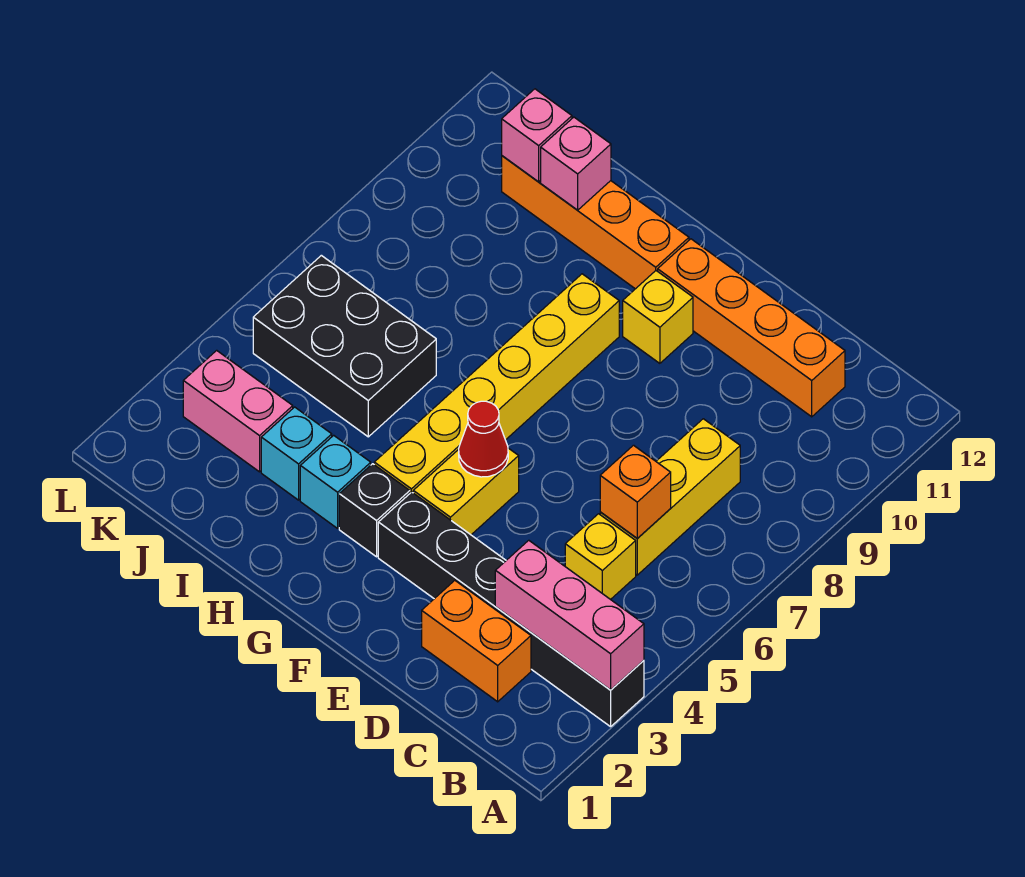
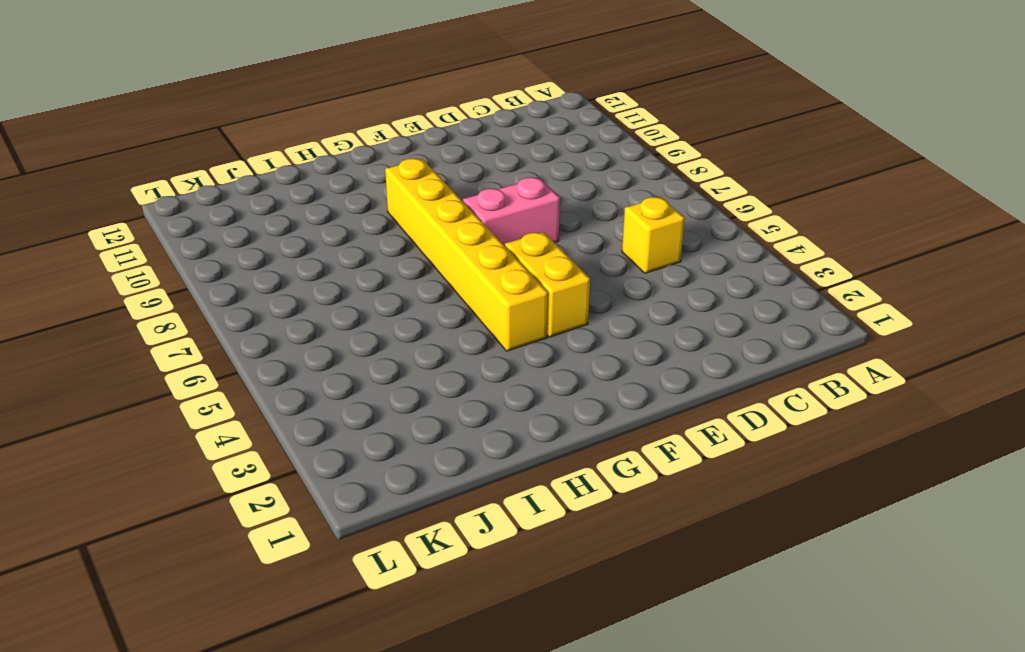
pink 1x2 brick [463,177,560,246] -> pink 1x2 brick moved to [183,350,293,472]
none -> black 1x6 brick [378,492,644,727]
none -> orange 1x2 brick [422,580,531,702]
none -> yellow 1x3 brick [600,419,740,575]

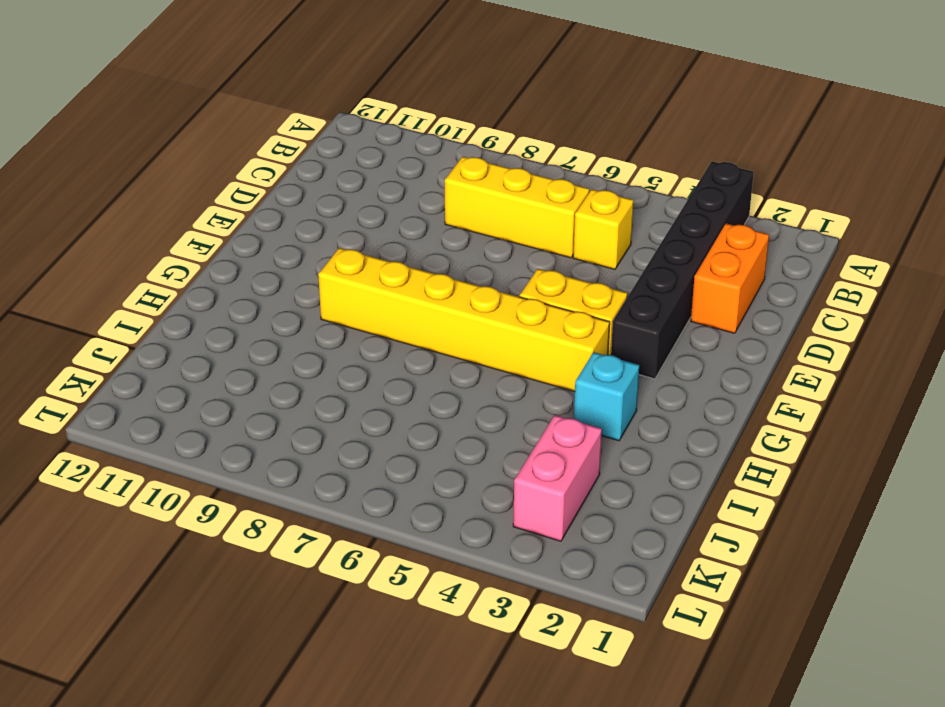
none -> orange 1x4 brick [658,239,845,417]
none -> yellow 1x1 brick [623,271,693,363]
none -> black 1x1 brick [339,464,410,557]

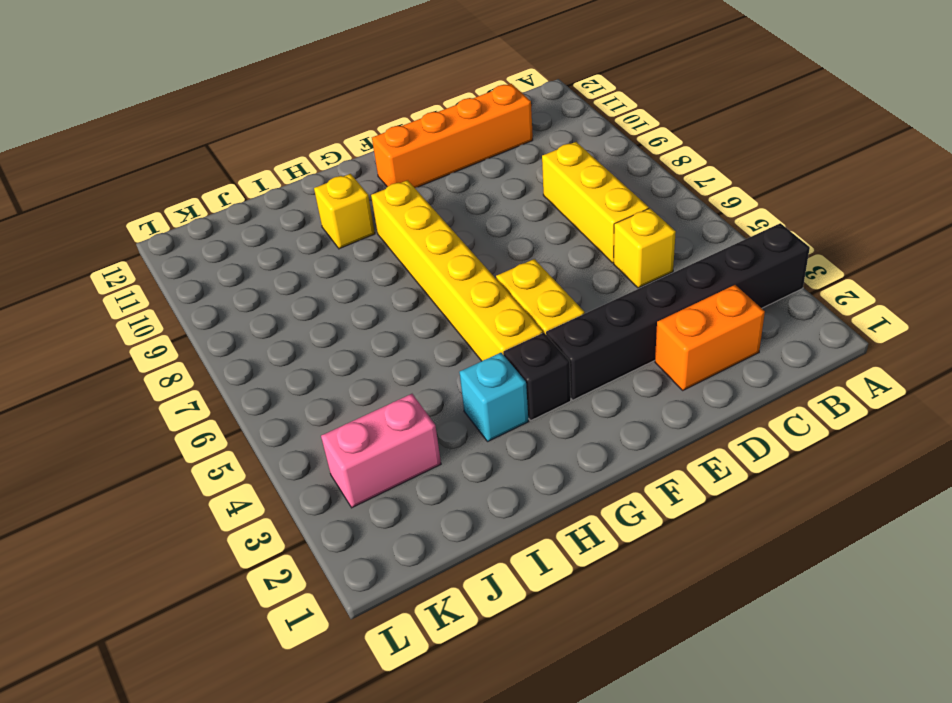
yellow 1x1 brick [314,174,375,249] -> yellow 1x1 brick moved to [623,271,693,363]
none -> orange 1x4 brick [502,156,689,289]
none -> cyan 1x1 brick [261,407,332,500]
none -> black 2x3 brick [253,255,436,437]

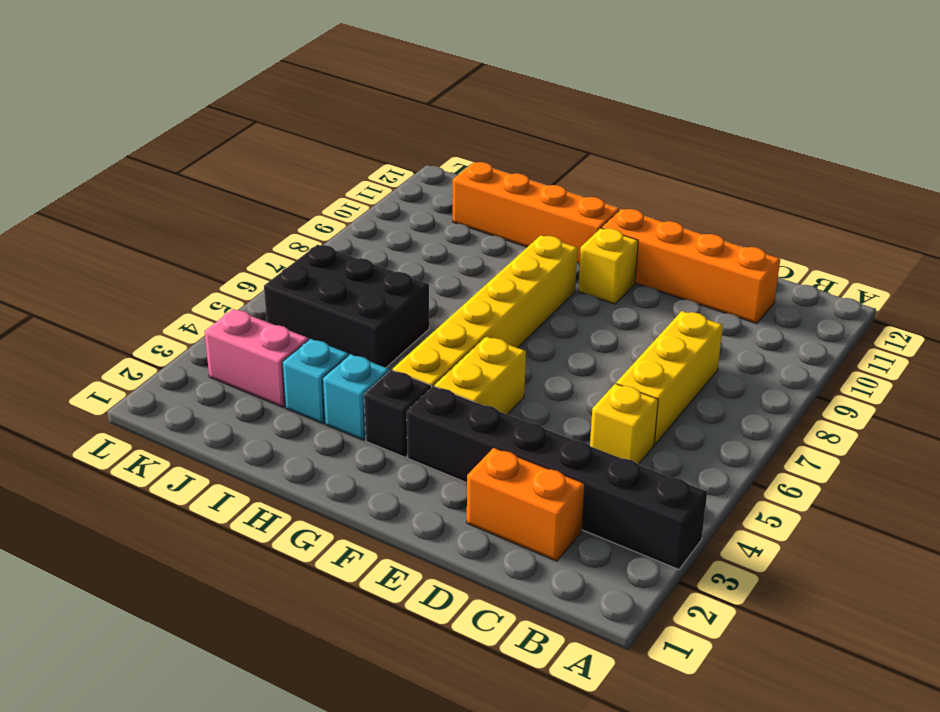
none -> pink 1x3 brick [495,540,644,690]
none -> orange 1x1 brick [600,445,671,538]
none -> red 1x1 cone [459,401,508,477]

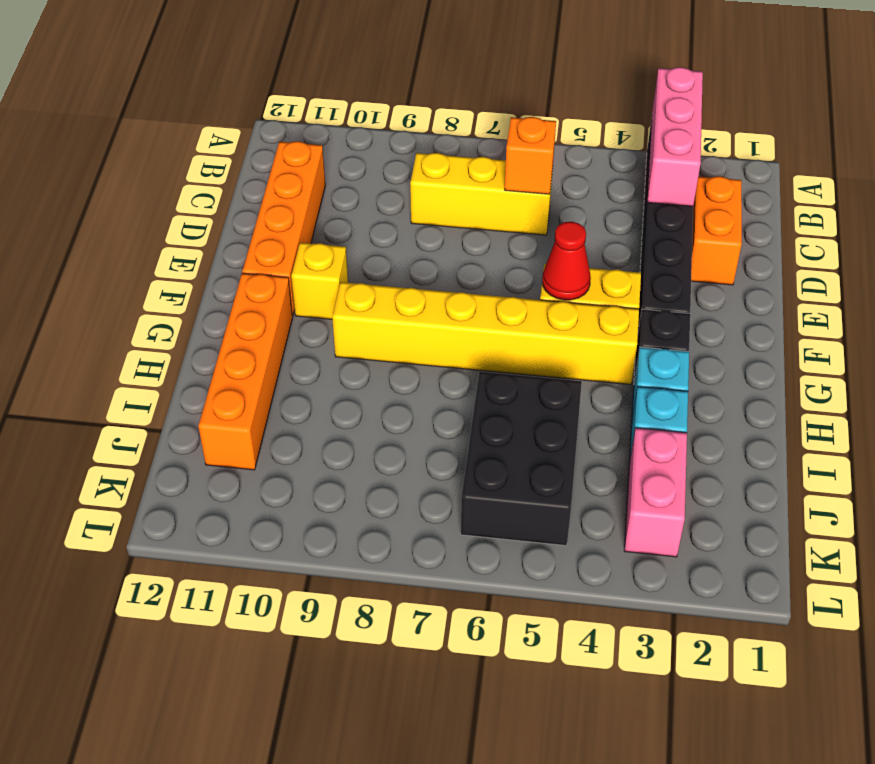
none -> yellow 1x1 brick [565,514,636,600]
none -> pink 1x1 brick [541,117,611,210]
none -> pink 1x1 brick [502,89,572,182]

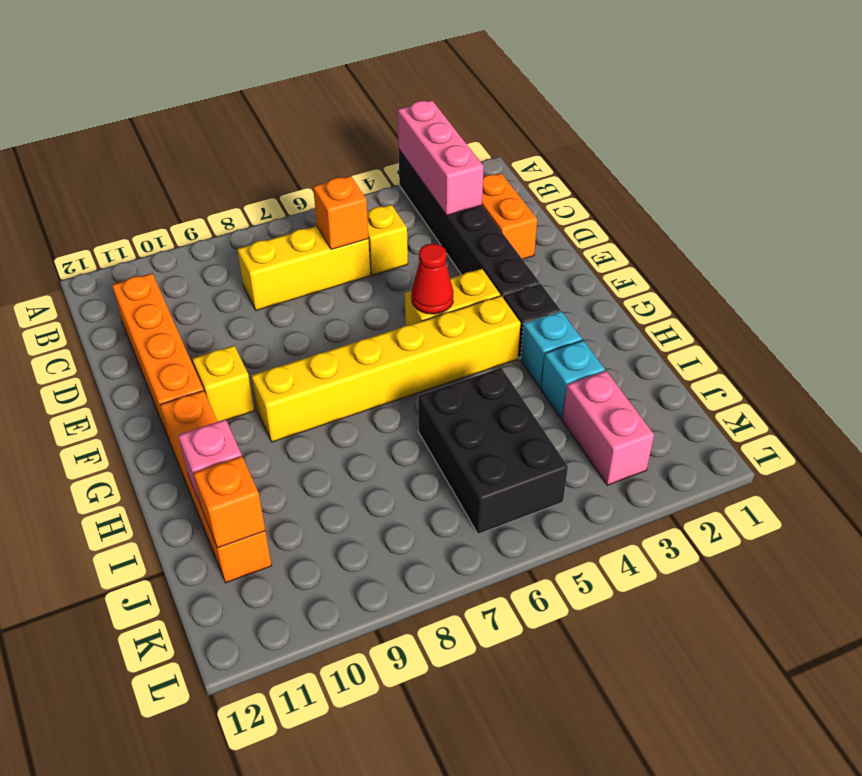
orange 1x1 brick [193,456,265,548] -> pink 1x1 brick [502,89,572,182]

